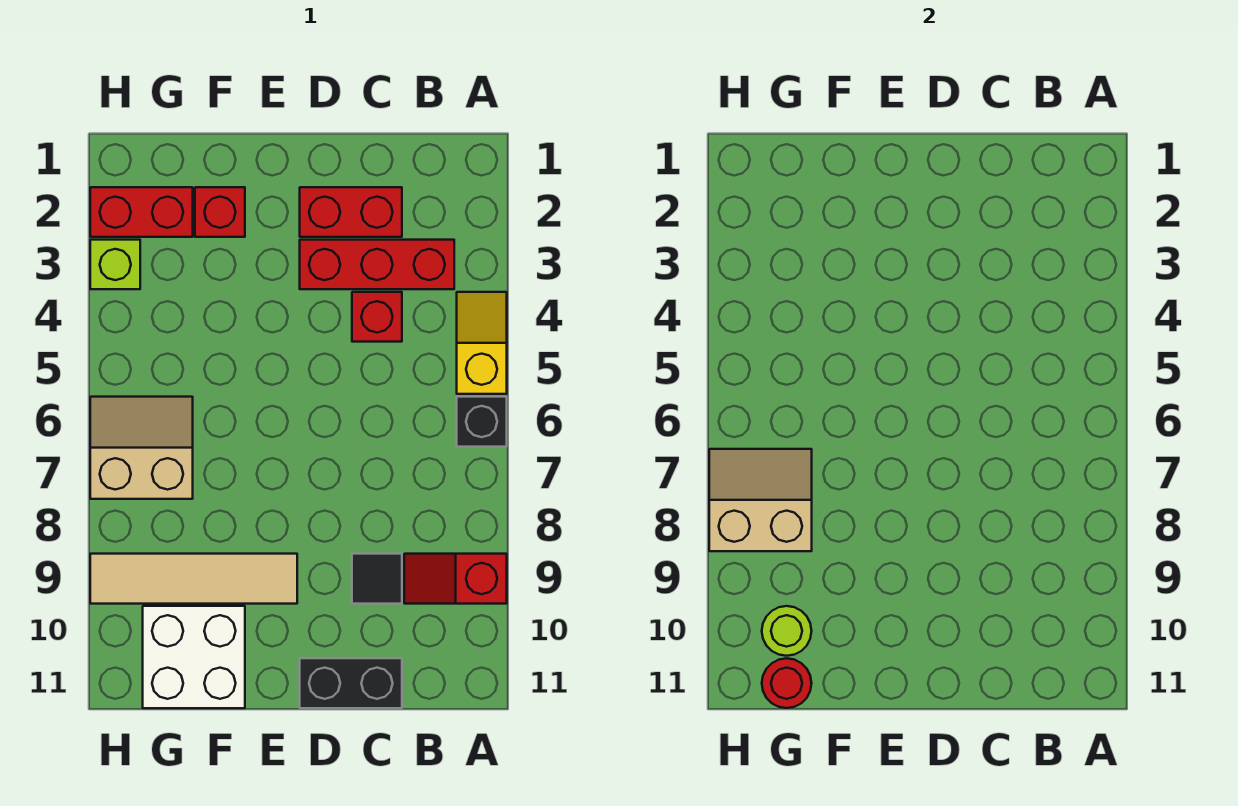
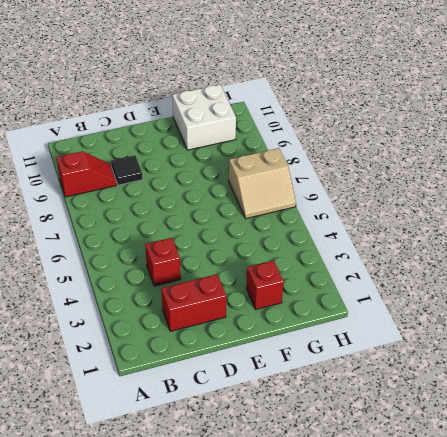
none -> yellow 1x2 slope [457,292,507,394]
none -> black 1x1 brick [457,397,507,447]
none -> red 1x3 brick [300,240,454,289]

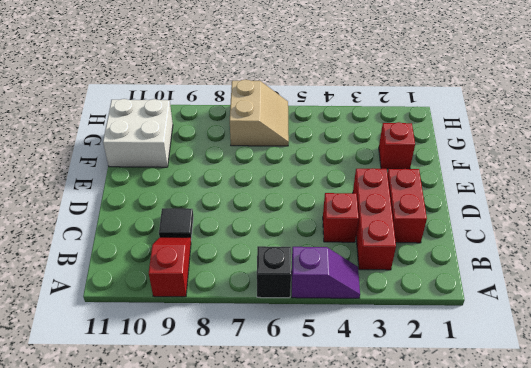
purple 1x2 slope [291,247,360,298] -> yellow 1x2 slope [457,292,507,394]
none -> black 1x2 brick [300,658,402,708]
none -> tan 1x4 tile [90,554,297,604]
none -> red 1x2 brick [90,187,193,237]

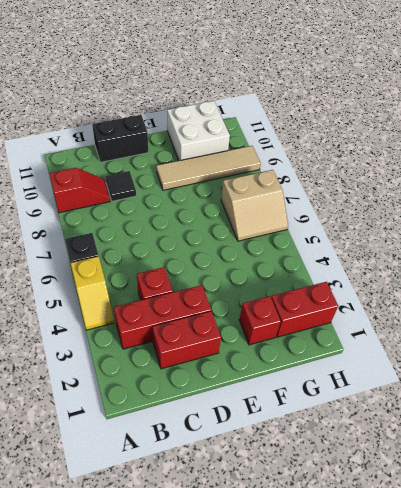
none -> lime 1x1 brick [90,240,140,289]
none -> tan 2x2 slope [709,449,812,551]
none -> lime 1x1 round brick [762,606,812,656]

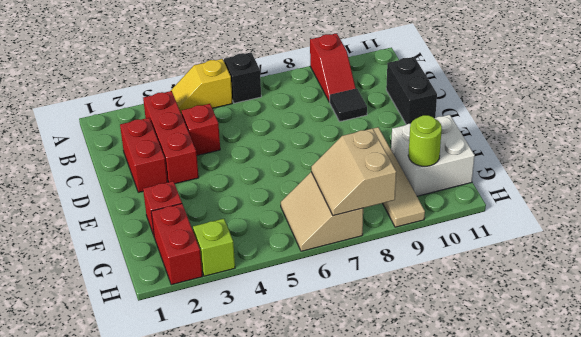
none -> red 1x1 round brick [762,658,812,708]

